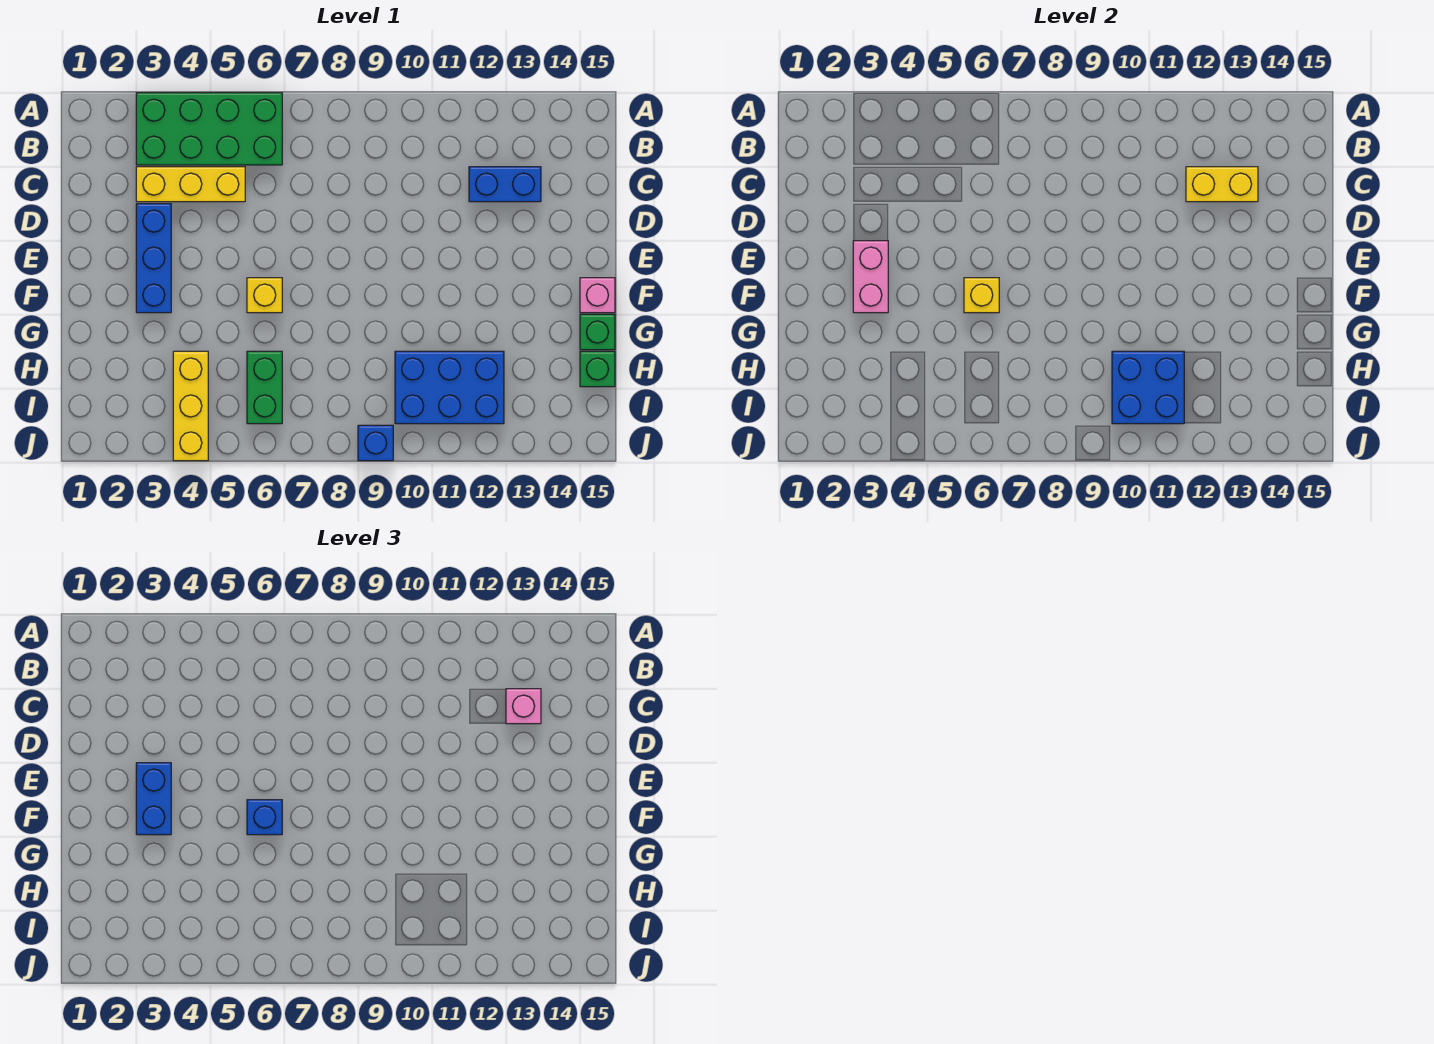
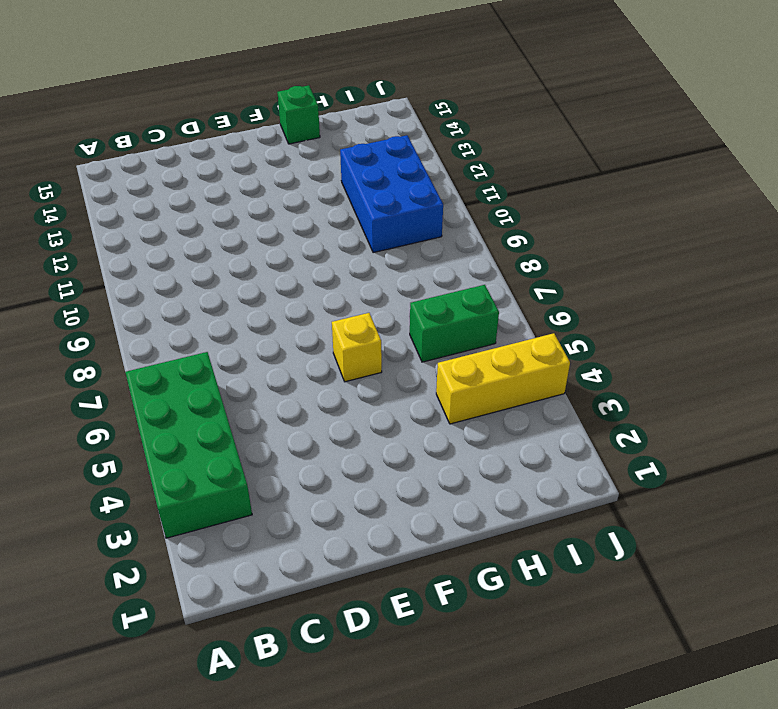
none -> yellow 1x3 brick [136,167,245,202]
none -> blue 1x2 brick [469,167,541,202]
none -> blue 1x3 brick [136,204,171,313]

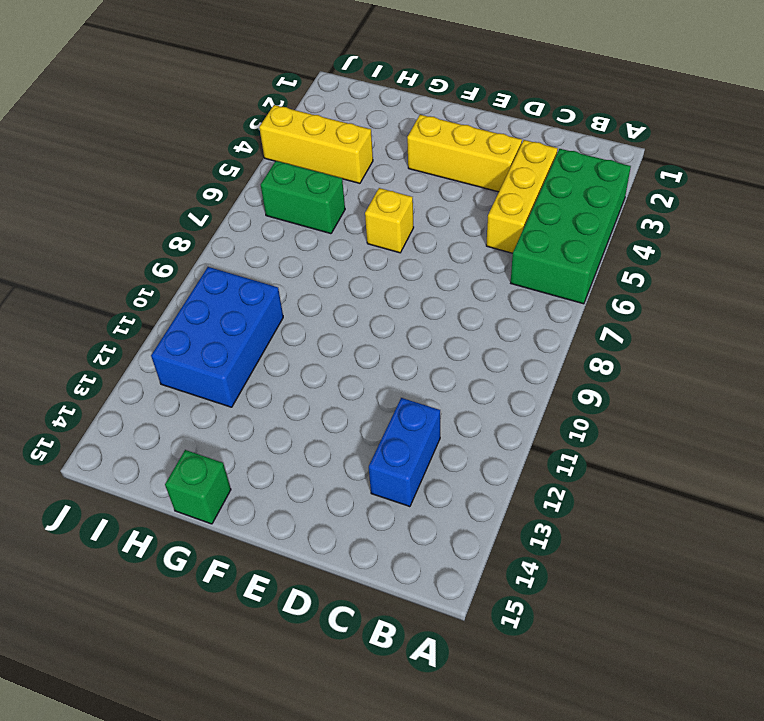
yellow 1x3 brick [407,115,522,192] -> blue 1x3 brick [136,204,171,313]
none -> pink 1x1 brick [580,278,615,313]
none -> green 1x1 brick [580,351,615,387]
none -> blue 1x1 brick [358,425,393,461]

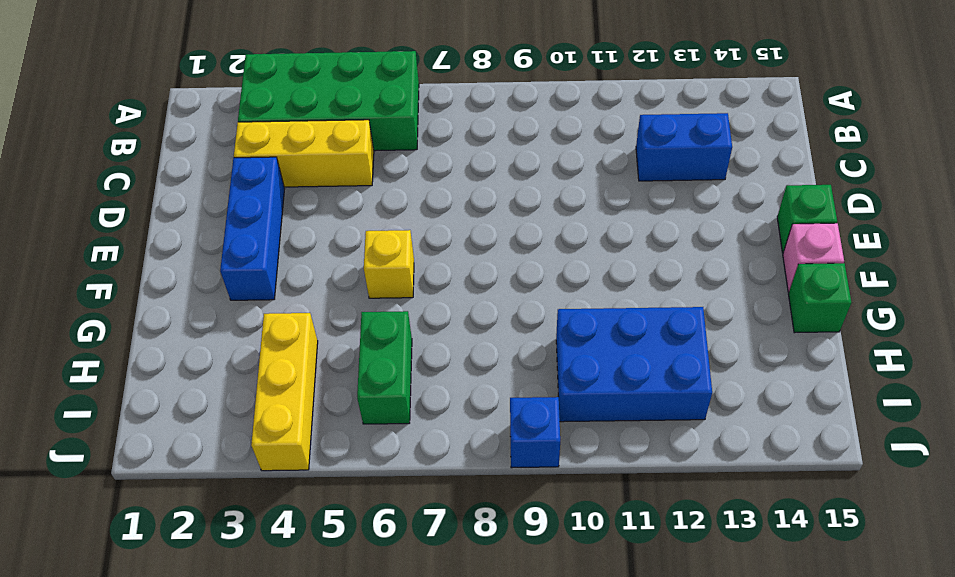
green 1x1 brick [777,185,837,253] -> green 1x1 brick moved to [580,351,615,387]
none -> yellow 1x2 brick [1186,167,1258,202]
none -> pink 1x2 brick [853,241,888,313]
none -> yellow 1x1 brick [964,278,999,313]

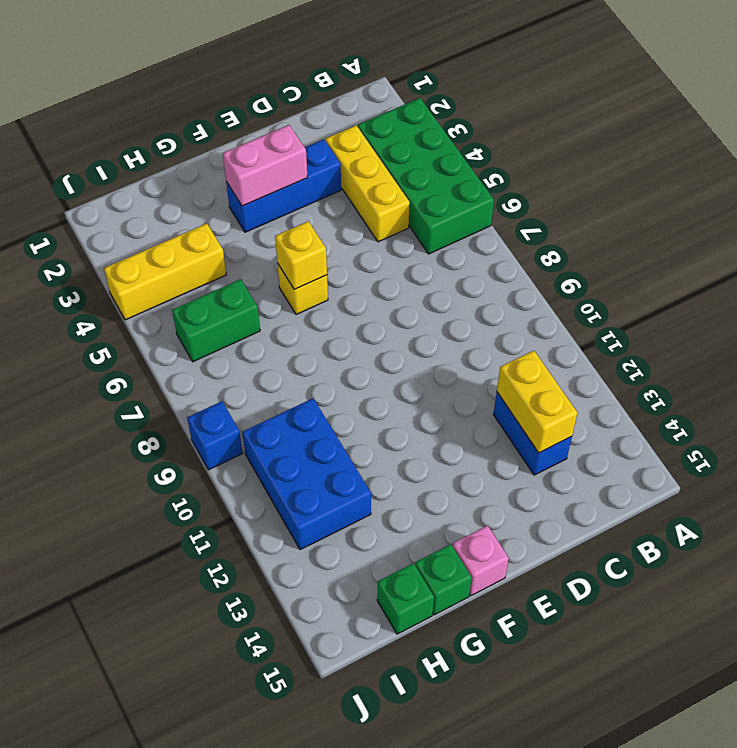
none -> blue 2x2 brick [1112,351,1184,424]
none -> pink 1x1 brick [506,689,541,724]
none -> blue 1x2 brick [136,763,171,835]

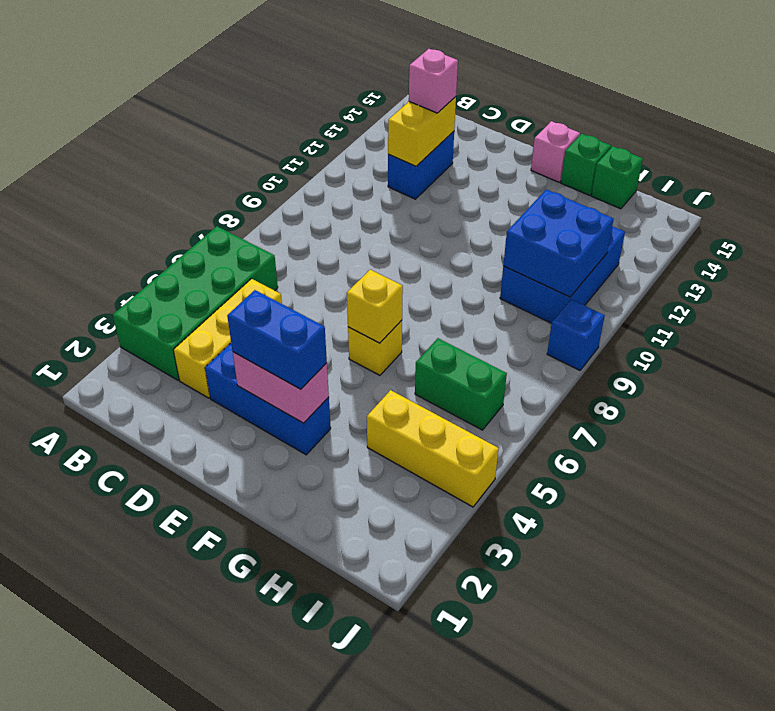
none -> blue 1x1 brick [247,800,282,835]

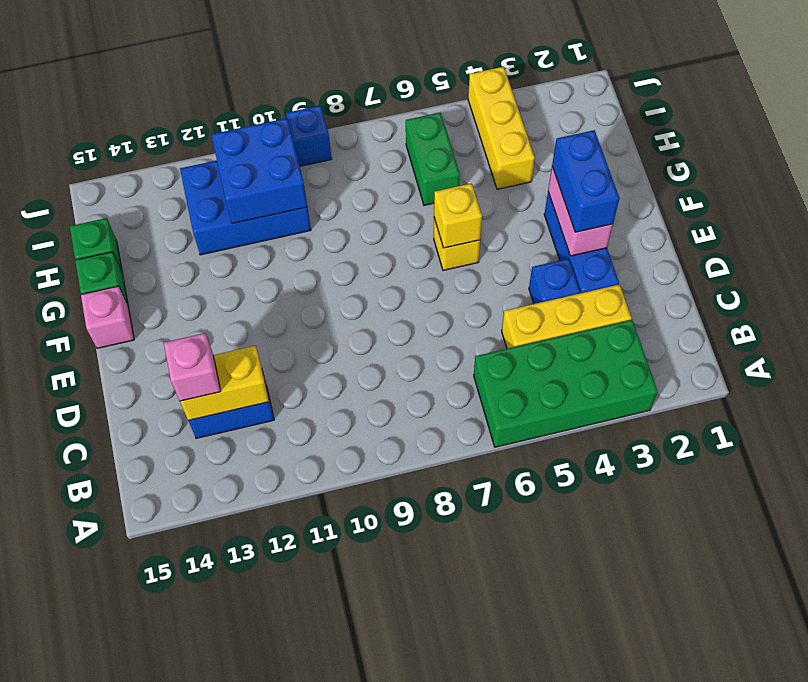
blue 1x1 brick [529,259,580,304] -> blue 1x1 brick moved to [247,800,282,835]

